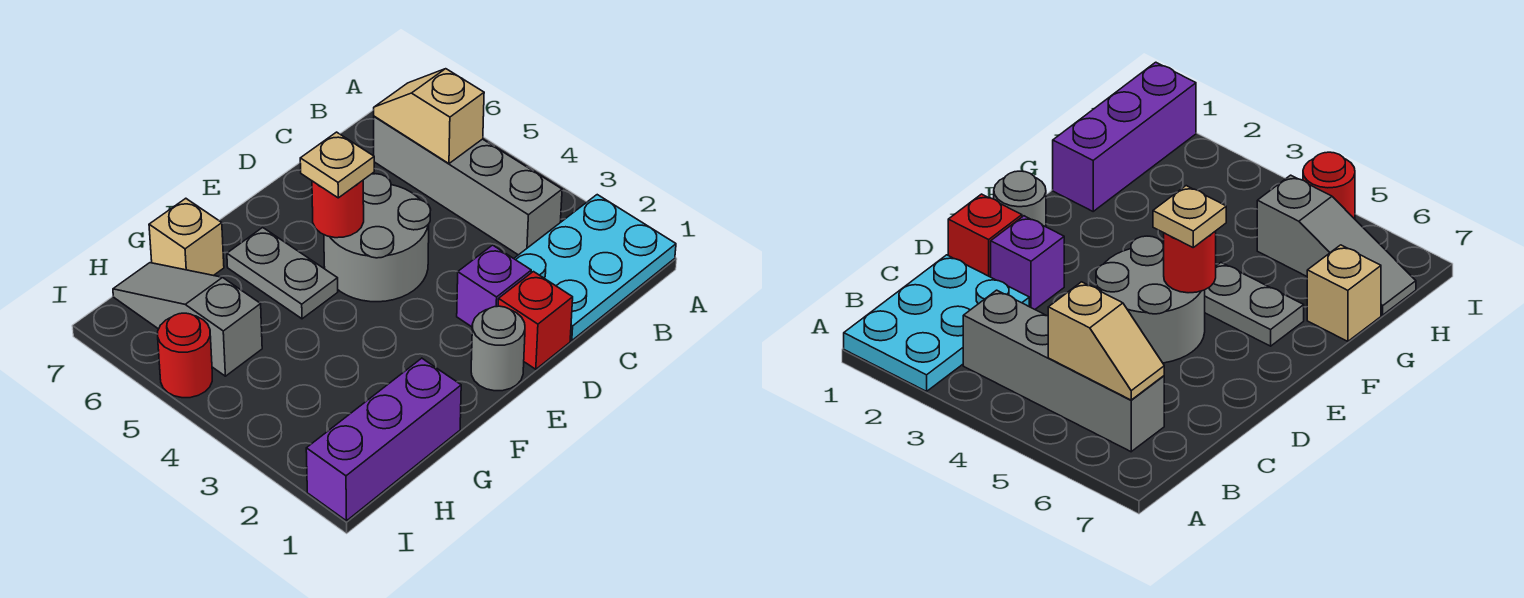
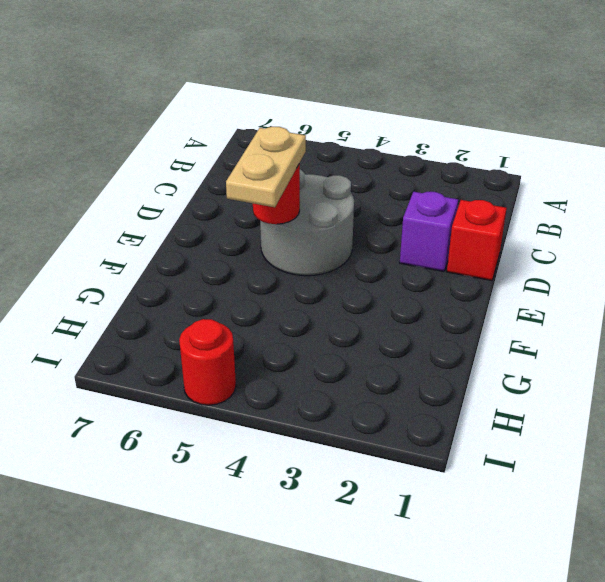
tan 1x2 plate [226,127,306,207] -> tan 1x1 plate [300,132,374,198]
none -> cyan 2x3 plate [514,195,676,341]
none -> grey 1x4 brick [374,116,562,255]
none -> grey 1x1 round brick [471,306,525,391]

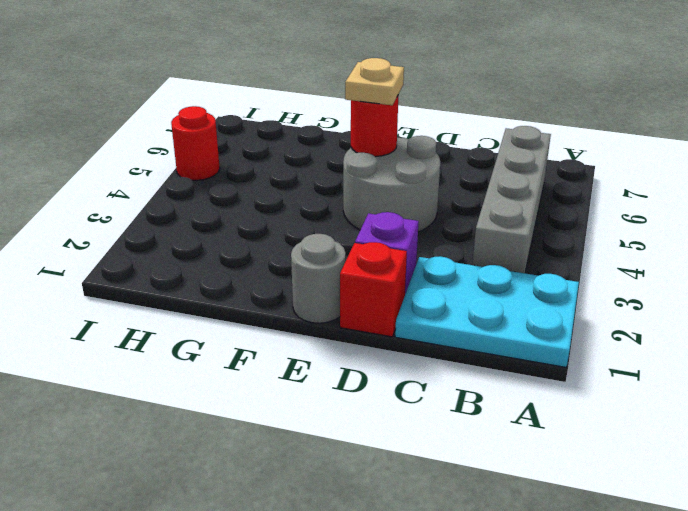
none -> grey 1x2 plate [227,227,338,319]
none -> purple 1x3 brick [306,358,461,521]
none -> tan 1x1 brick [149,198,224,276]

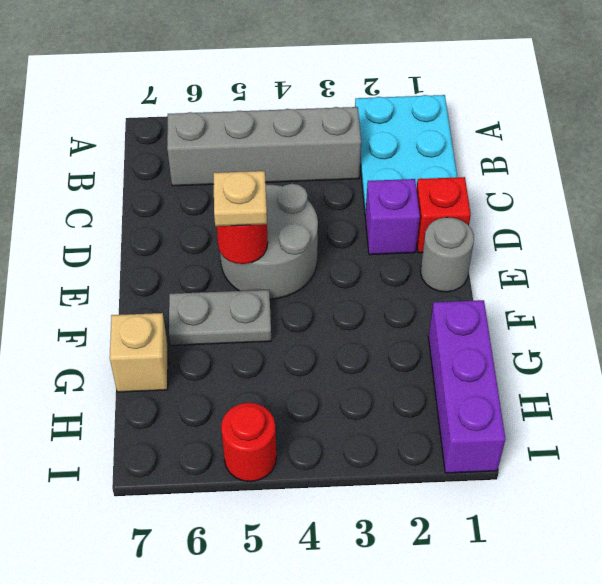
none -> grey 1x3 slope [113,263,262,376]
none -> tan 1x2 slope [374,69,484,164]

